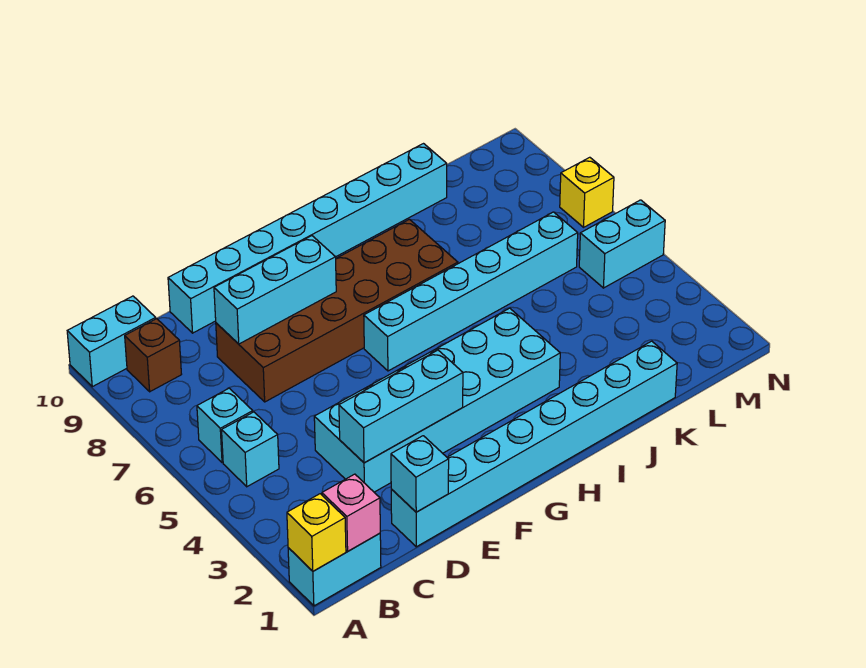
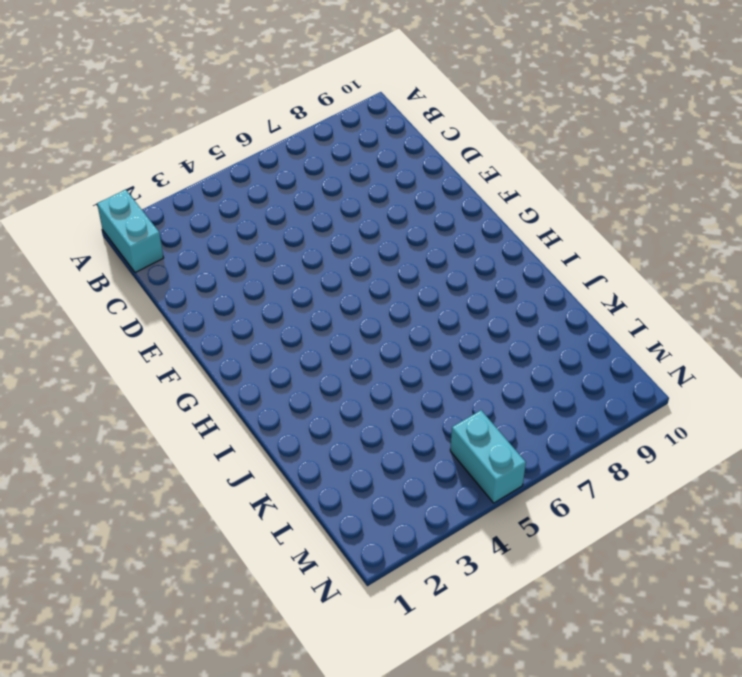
none -> cyan 1x2 brick [67,296,156,387]
none -> cyan 1x1 brick [222,412,279,487]
none -> cyan 1x1 brick [197,388,253,463]

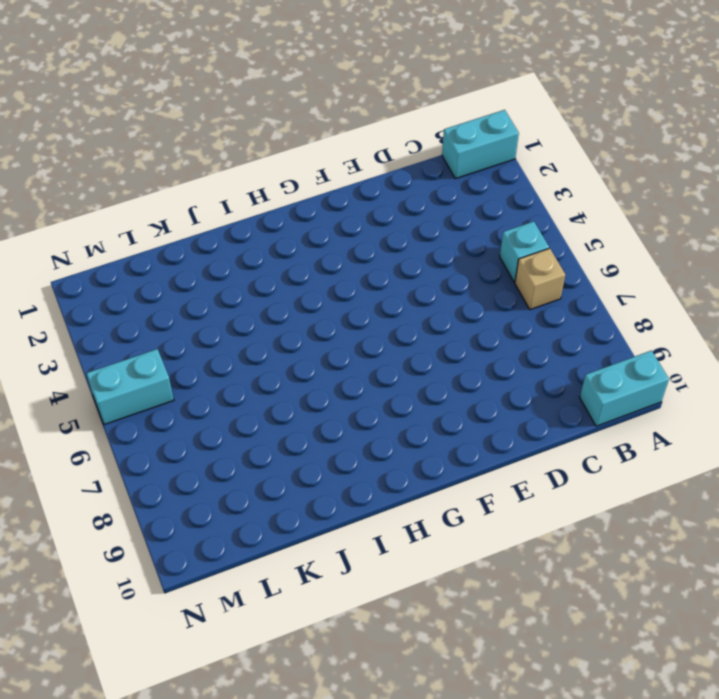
tan 1x1 brick [515,248,565,310] -> cyan 1x1 brick [197,388,253,463]
none -> brown 1x1 brick [125,319,182,392]
none -> cyan 1x8 brick [391,341,677,547]
none -> cyan 2x6 brick [314,308,560,492]

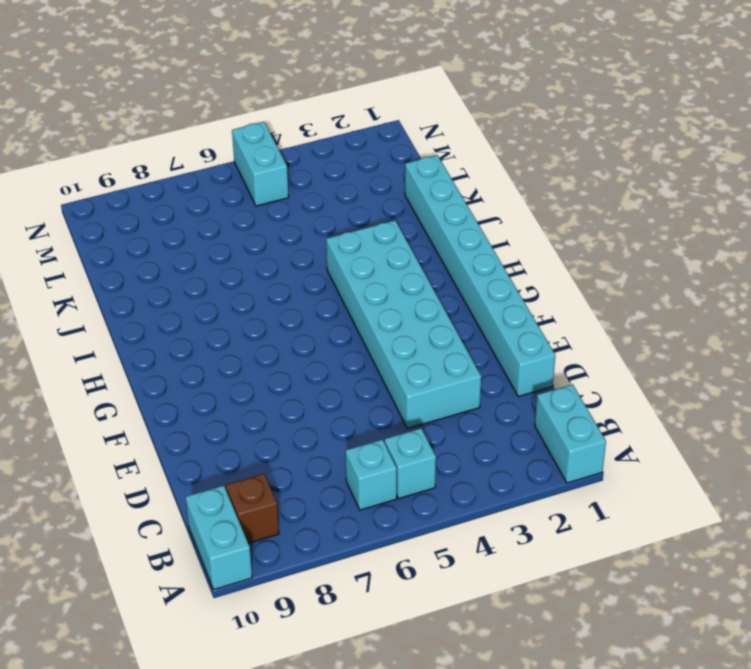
none -> brown 2x6 brick [216,219,458,402]
none -> cyan 1x8 brick [168,144,447,333]
none -> cyan 1x6 brick [364,212,578,371]

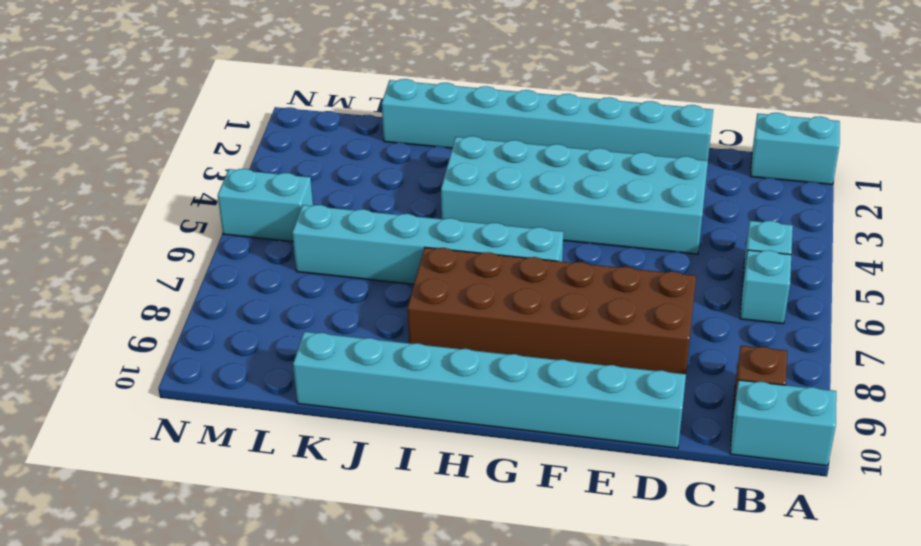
none -> yellow 1x1 brick [560,157,614,227]
none -> yellow 1x1 brick [287,494,346,571]
none -> pink 1x1 brick [322,474,380,551]

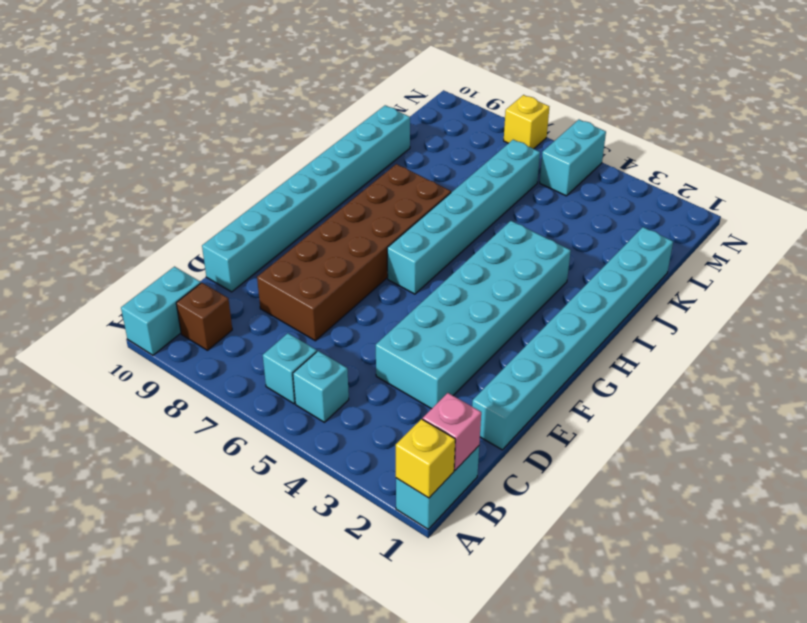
none -> cyan 1x1 brick [391,436,449,512]
none -> cyan 1x3 brick [339,350,463,463]
none -> cyan 1x3 brick [214,236,336,344]

